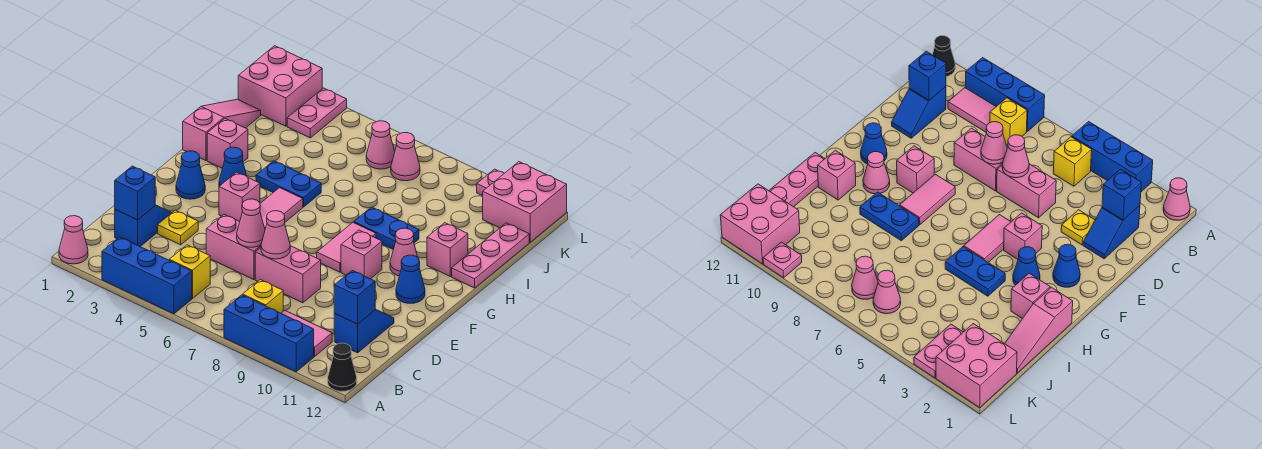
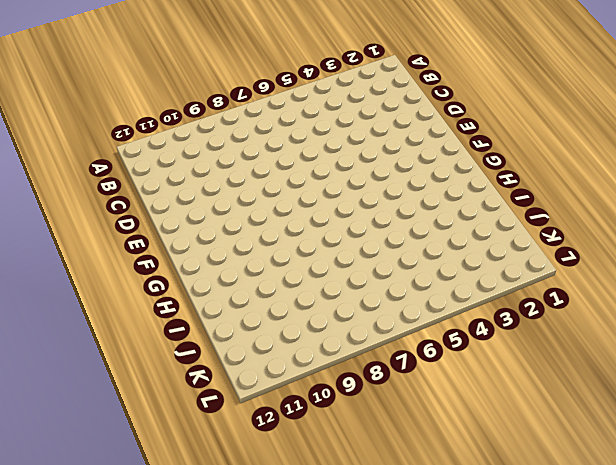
none -> pink 1x1 cone [59,216,88,264]
none -> blue 1x3 brick [102,237,192,314]
none -> blue 1x3 brick [224,295,314,372]
none -> black 1x1 cone [328,343,357,391]

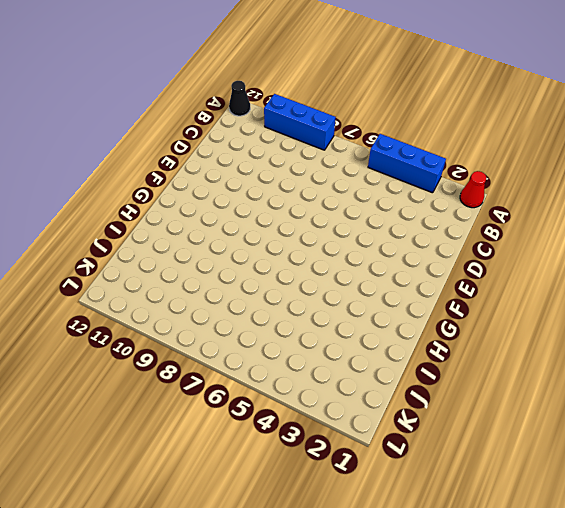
red 1x1 cone [460,171,486,208] -> pink 1x1 cone [59,216,88,264]
none -> yellow 1x1 brick [169,245,210,299]
none -> yellow 1x1 brick [243,280,283,313]
none -> pink 1x2 tile [281,310,332,356]
none -> blue 1x2 slope [115,205,171,247]

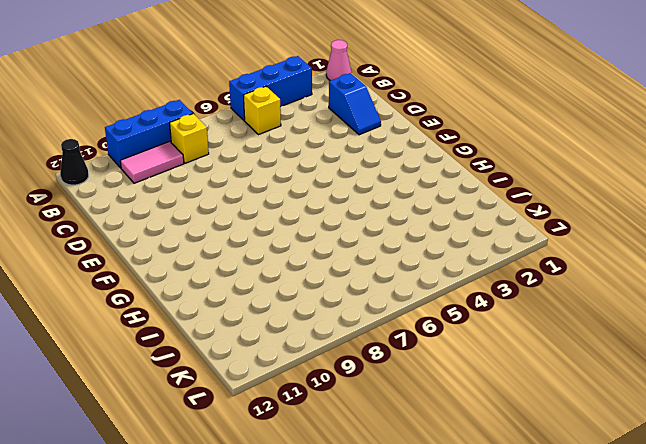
none -> blue 1x2 slope [334,310,394,353]
none -> yellow 1x1 plate [158,210,198,245]
none -> pink 1x2 brick [206,214,261,280]
none -> pink 1x2 brick [255,246,321,303]

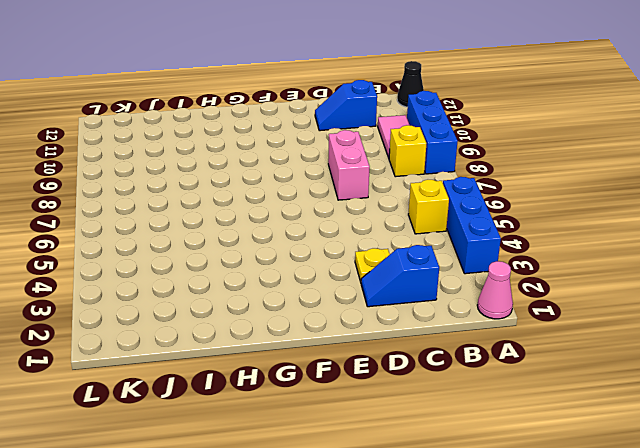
none -> pink 1x2 brick [206,214,261,280]
none -> blue 1x1 cone [176,151,205,199]
none -> pink 1x1 brick [219,172,260,222]
none -> pink 1x2 tile [260,188,303,228]

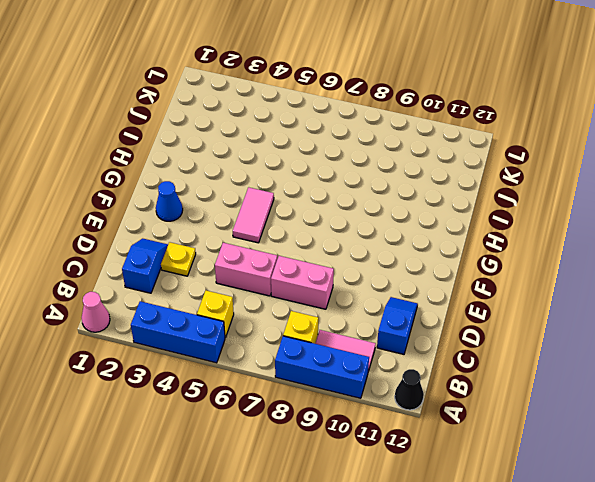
none -> pink 1x1 brick [219,172,260,222]
none -> pink 1x2 tile [317,222,376,272]
none -> pink 1x1 brick [341,230,382,279]
none -> blue 1x1 cone [396,255,425,303]

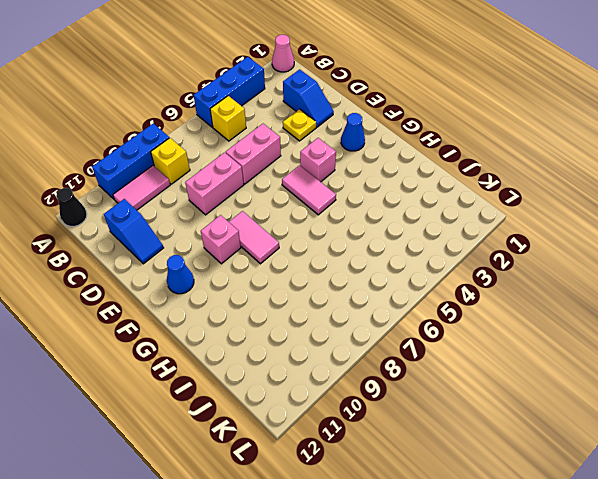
none -> blue 1x1 cone [219,147,247,186]
none -> pink 1x1 cone [390,228,418,276]
none -> pink 1x3 slope [183,99,261,161]
none -> pink 1x1 brick [207,119,248,168]

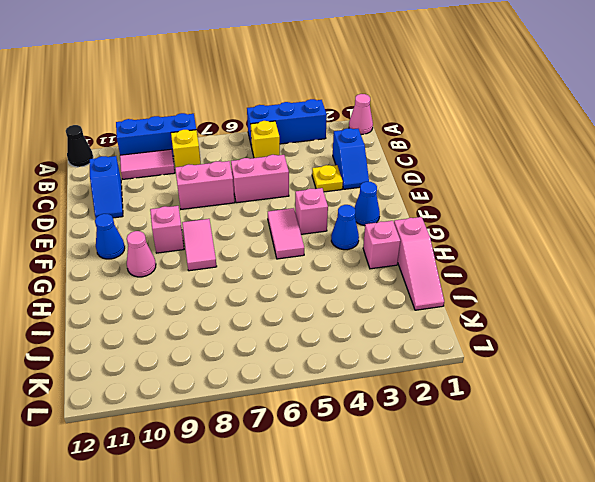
none -> blue 1x2 plate [256,161,321,207]
none -> blue 1x2 plate [354,207,419,249]
none -> pink 1x1 brick [427,223,468,276]
none -> pink 1x3 plate [452,223,529,288]

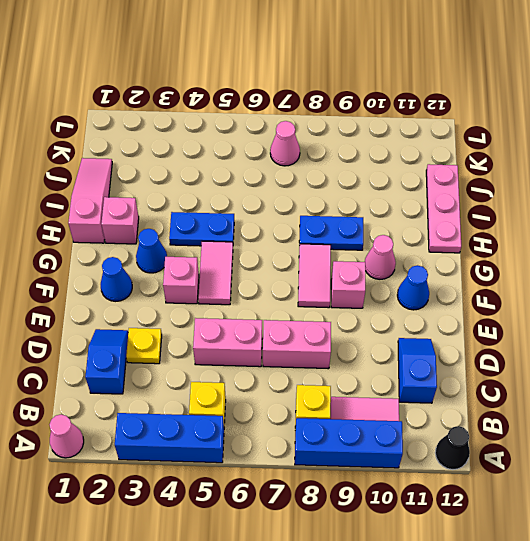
none -> pink 1x1 brick [427,223,468,276]
none -> pink 2x2 brick [238,46,322,126]
none -> pink 1x2 plate [287,88,347,138]
none -> pink 1x1 cone [366,121,395,169]

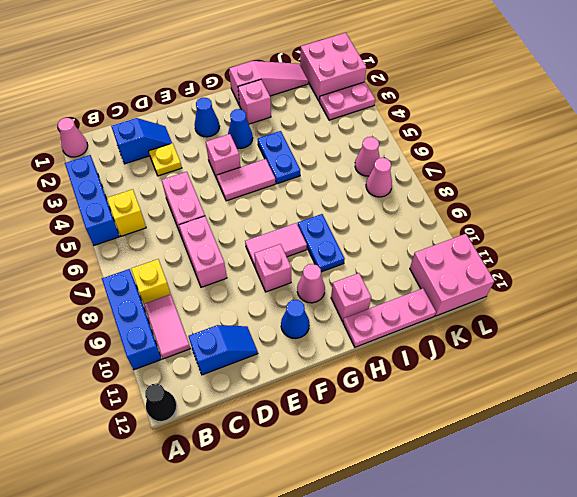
none -> pink 1x1 plate [477,169,504,196]
none -> blue 1x1 brick [115,166,155,220]
none -> blue 1x1 brick [334,271,376,324]
none -> pink 1x1 cone [237,199,265,247]

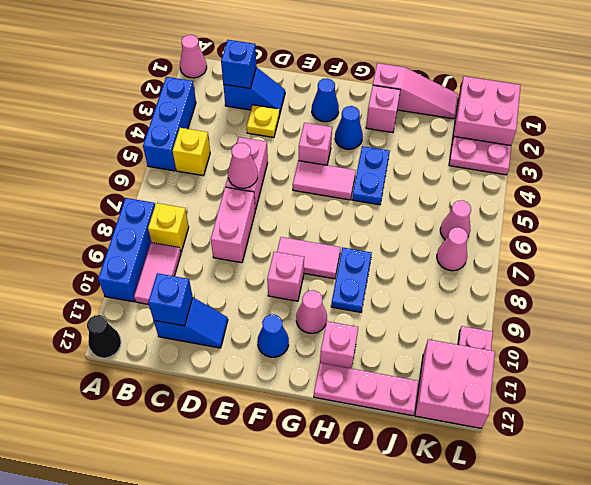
none -> pink 1x1 cone [261,211,290,259]

